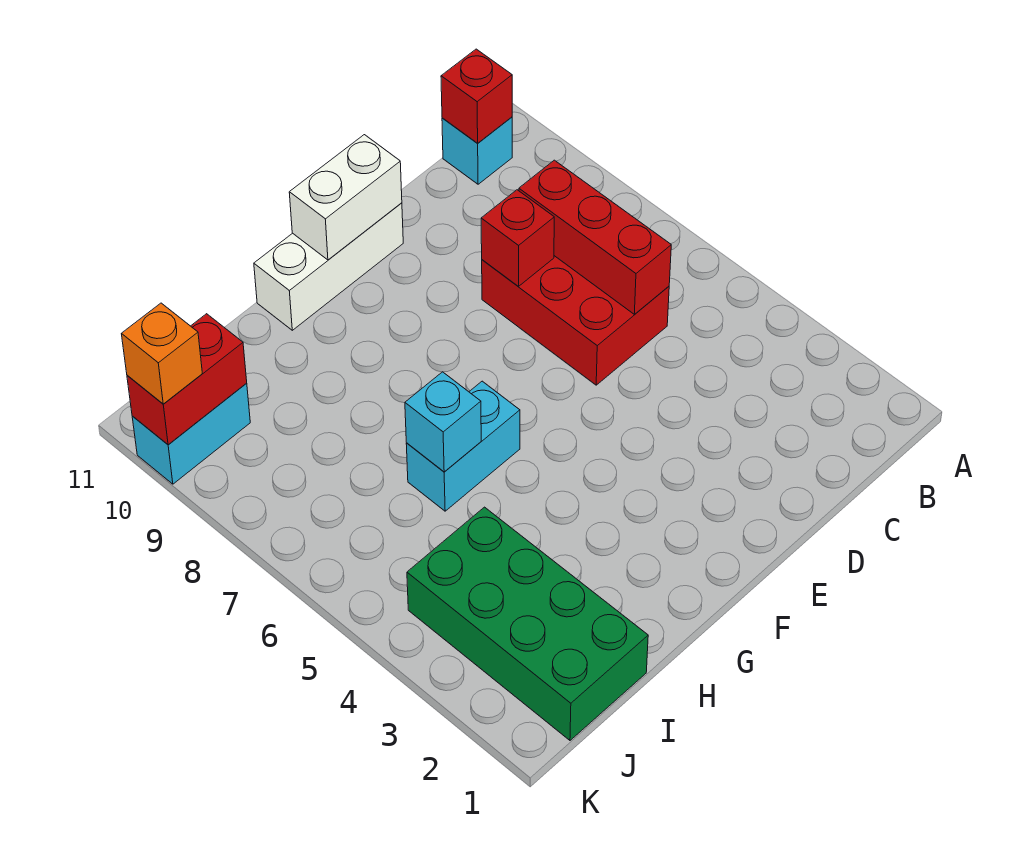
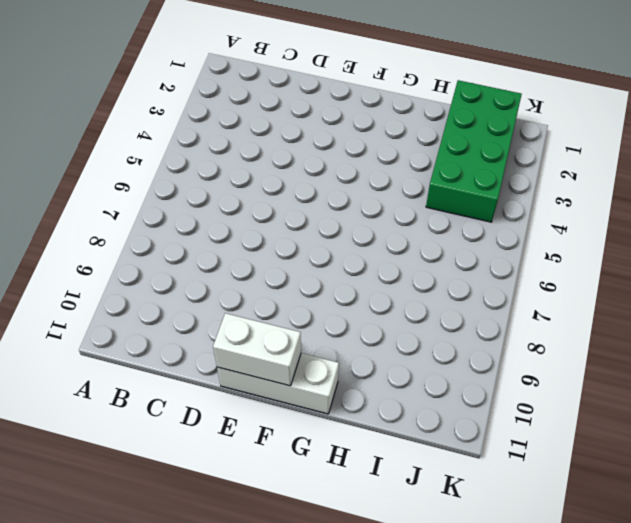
none -> cyan 1x1 brick [442,117,512,184]
none -> red 2x3 brick [482,256,669,385]
none -> cyan 1x2 brick [406,381,520,511]

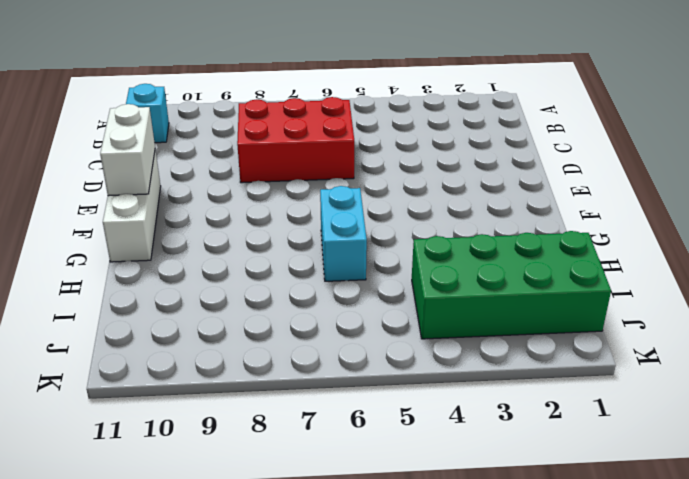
none -> cyan 1x2 brick [132,383,250,484]
none -> red 1x1 brick [441,49,512,143]
none -> red 1x3 brick [519,160,671,314]

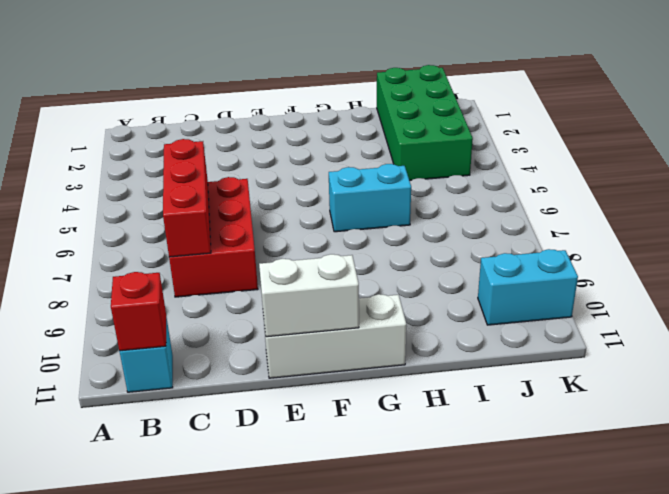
none -> red 1x1 brick [481,190,554,286]
none -> cyan 1x1 brick [405,372,481,472]
none -> red 1x2 brick [127,314,247,445]

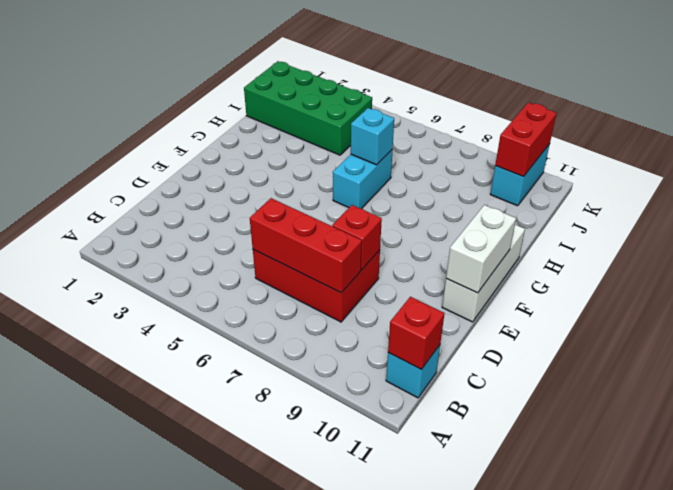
none -> orange 1x1 brick [122,303,202,404]

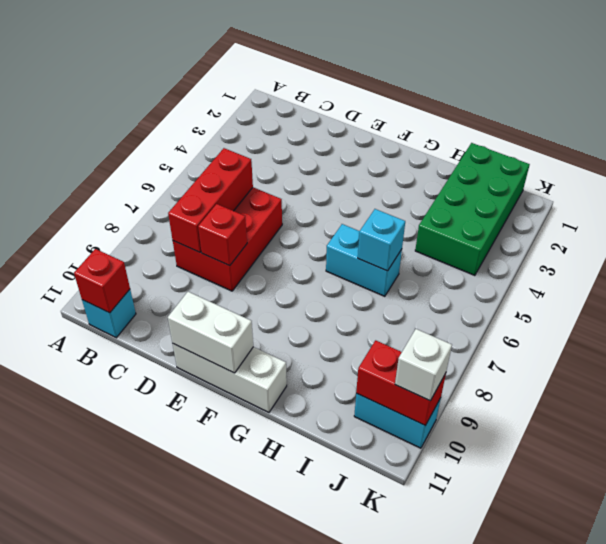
white 1x1 brick [395,329,452,401] -> orange 1x1 brick [122,303,202,404]

